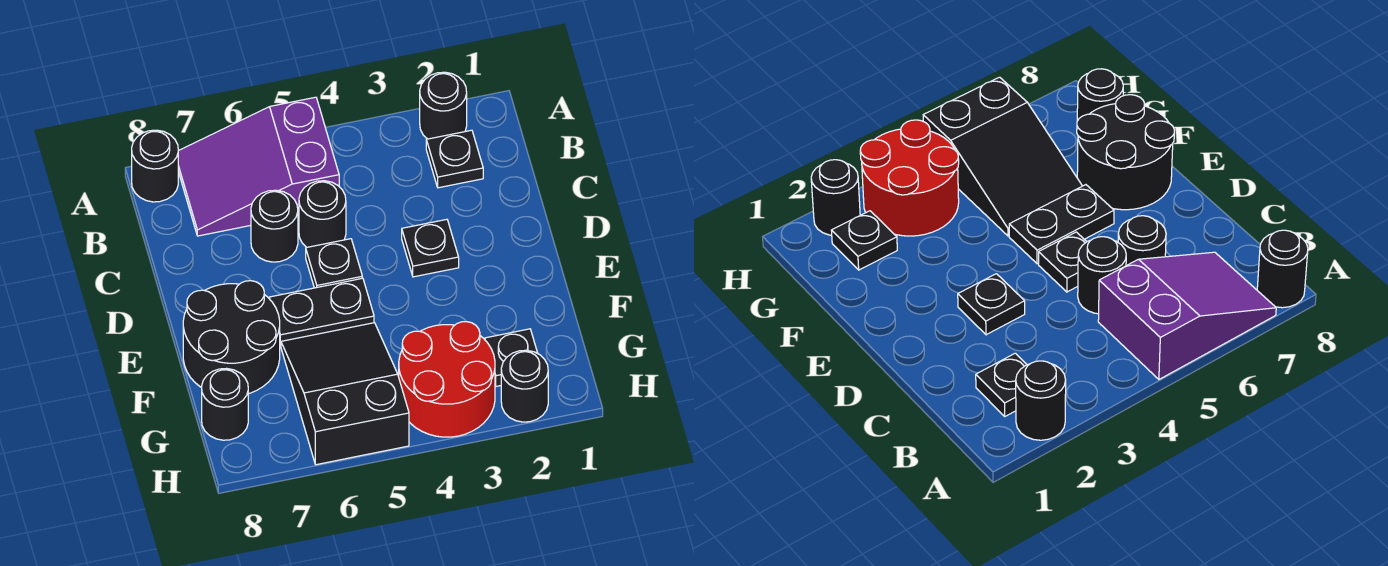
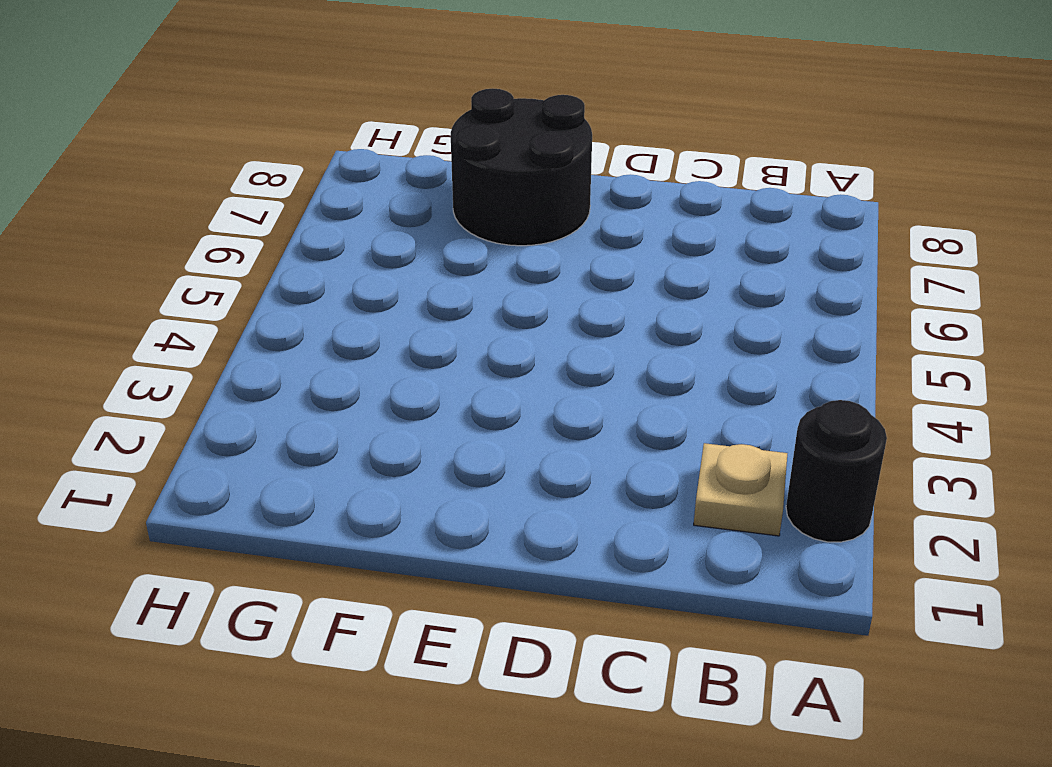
tan 1x1 plate [694,443,787,536] -> black 1x1 plate [426,130,483,188]
none -> purple 2x3 slope [178,97,339,236]
none -> black 1x1 round brick [132,130,178,202]
none -> black 1x1 round brick [299,181,346,247]

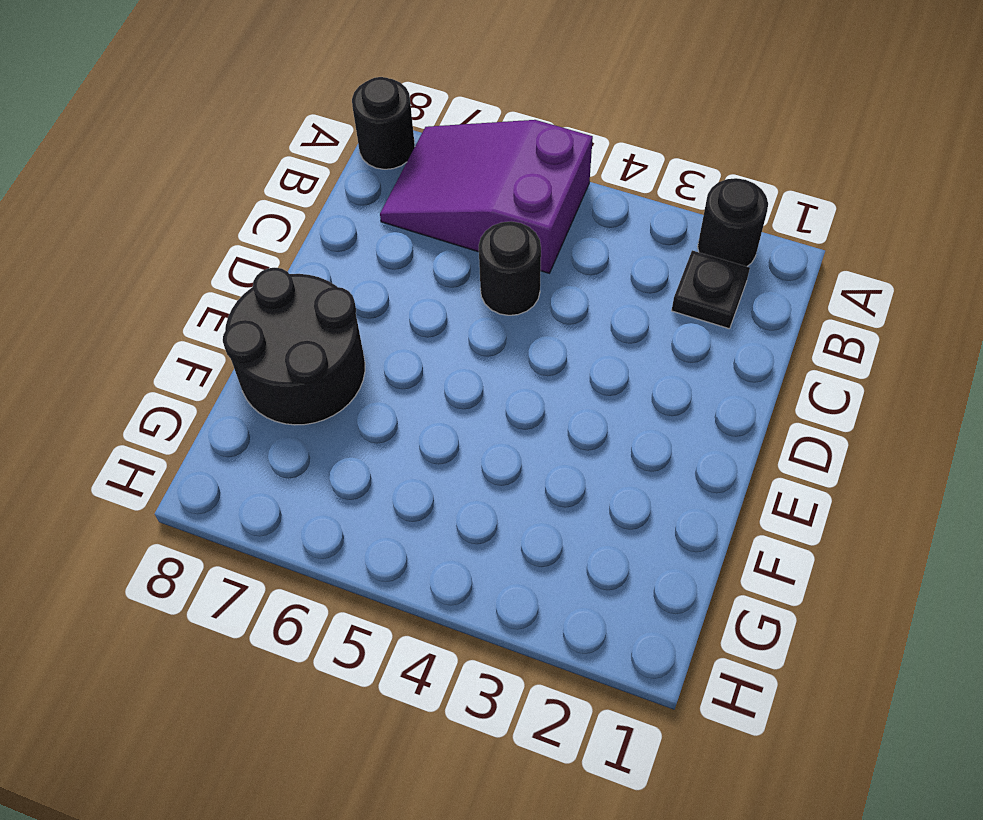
none -> black 1x1 round brick [251,190,298,262]
none -> black 1x1 plate [402,219,459,277]
none -> black 1x1 plate [306,239,362,288]

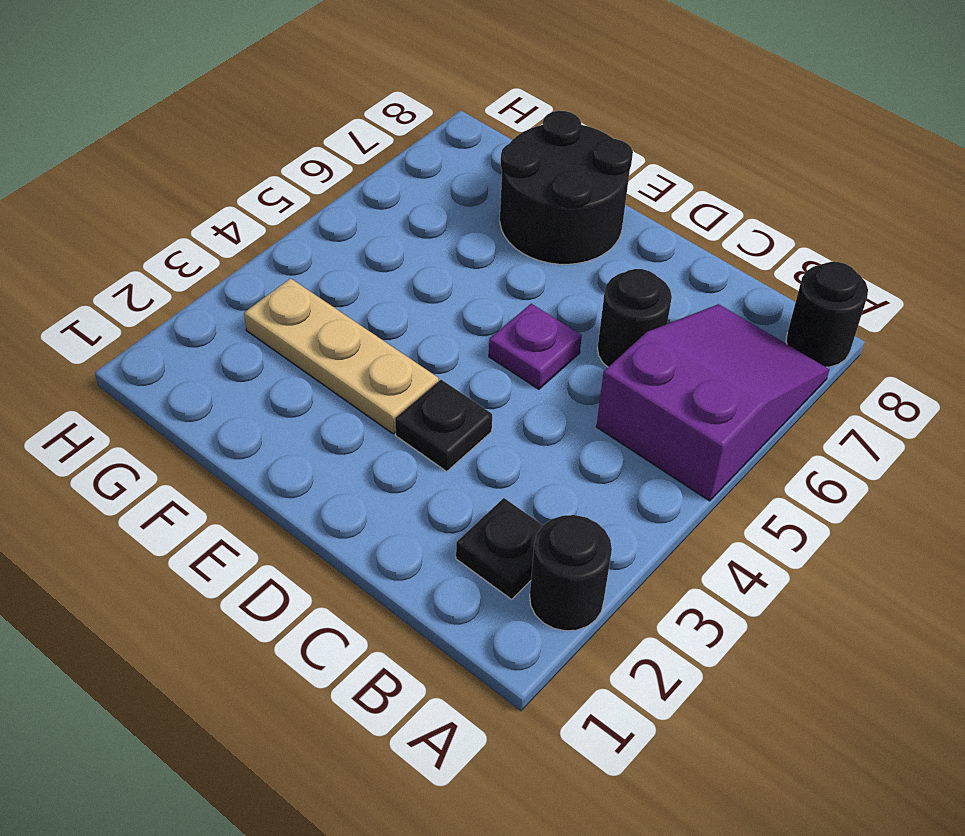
purple 1x1 plate [489,304,582,389] -> black 1x1 plate [306,239,362,288]
tan 1x3 plate [244,278,439,434] -> red 2x2 round brick [399,322,495,437]
none -> black 1x1 round brick [299,181,346,247]
none -> black 1x2 plate [269,278,374,345]
none -> black 2x3 slope [281,323,409,465]

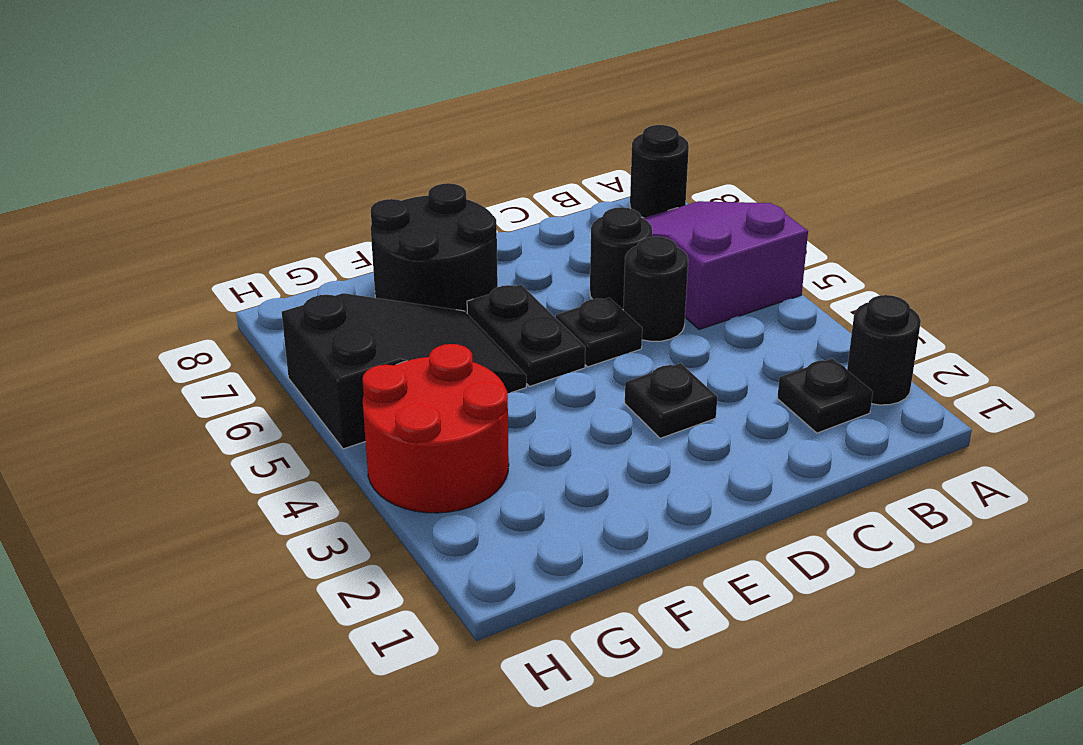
none -> black 1x1 plate [485,329,537,386]
none -> black 1x1 round brick [202,368,248,440]
none -> black 1x1 round brick [501,350,548,422]

